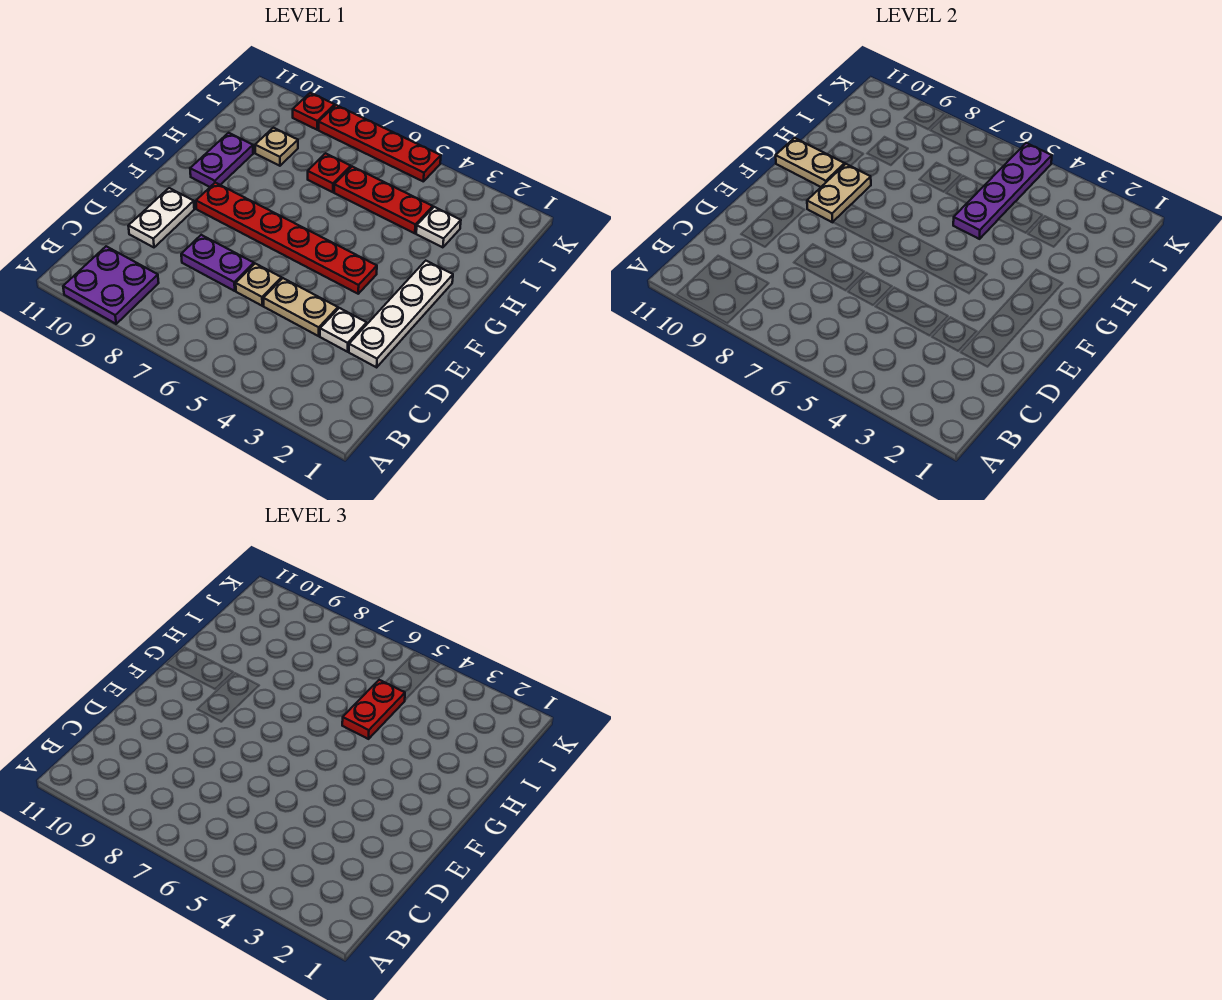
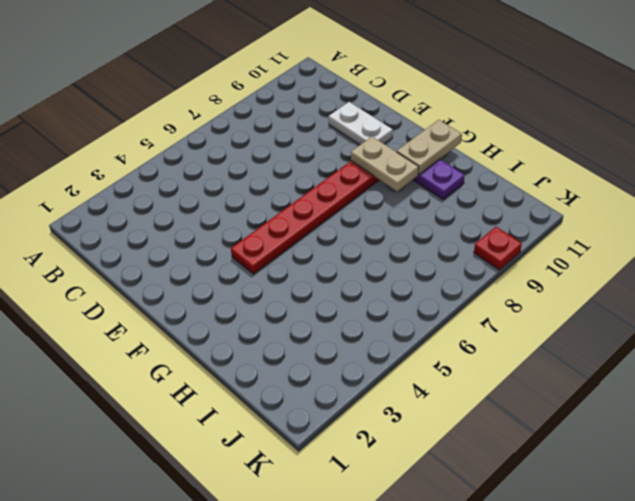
none -> purple 2x2 plate [63,246,159,324]
none -> white 1x4 plate [349,261,453,367]
none -> white 1x1 plate [320,308,367,352]

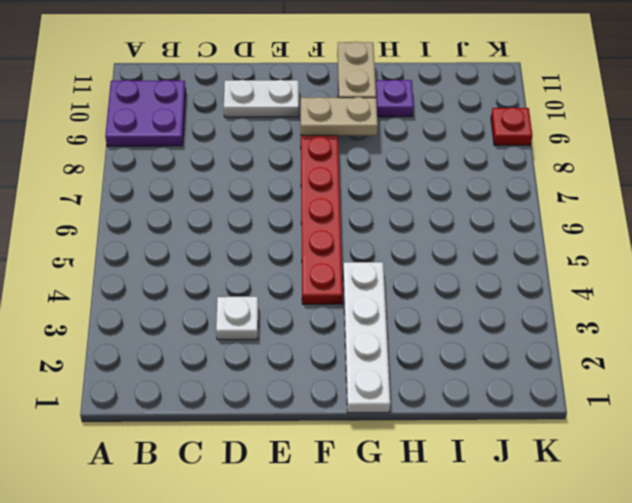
white 1x4 plate [343,262,390,413] -> white 1x4 plate turned to [349,261,453,367]
none -> tan 1x2 plate [263,278,338,336]
none -> tan 1x1 plate [236,264,282,306]
none -> purple 1x2 plate [181,235,254,291]

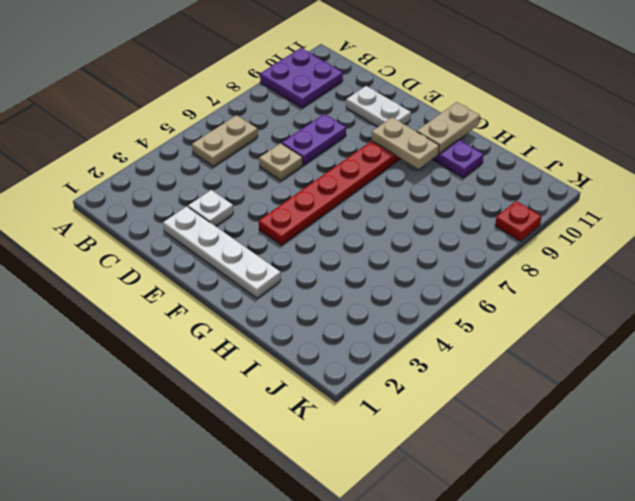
tan 1x2 plate [192,115,258,167] -> tan 1x2 plate moved to [263,278,338,336]
none -> white 1x1 plate [416,207,461,247]
none -> red 1x3 plate [334,167,433,233]
none -> red 1x1 plate [308,153,351,192]

